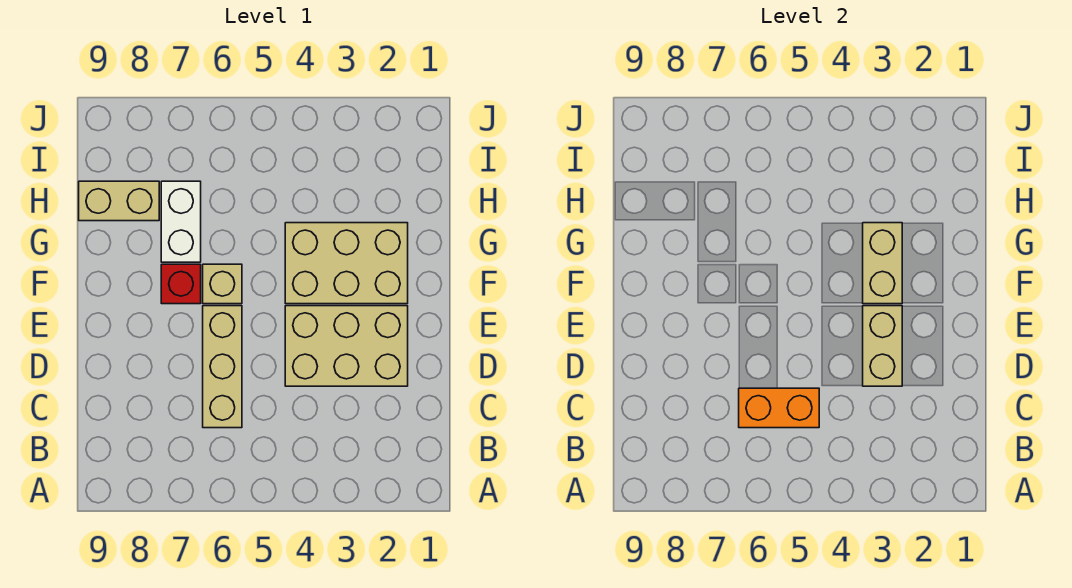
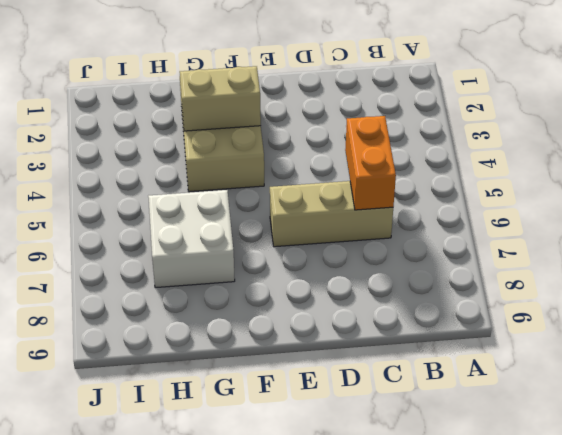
white 2x2 brick [148,190,235,288] -> white 1x2 brick [161,181,201,262]
none -> tan 2x3 brick [285,306,408,386]
none -> tan 1x1 brick [203,264,242,304]

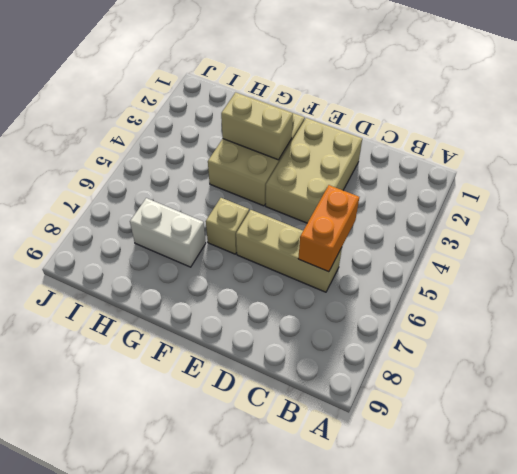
none -> red 1x1 brick [161,264,201,304]
none -> tan 1x2 brick [79,181,159,221]

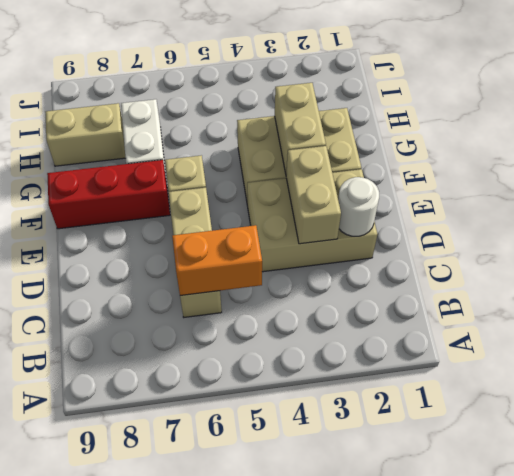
white 1x1 round brick [338,177,379,236] -> none
red 1x3 brick [47,160,170,229] -> red 1x1 brick [161,264,201,304]

